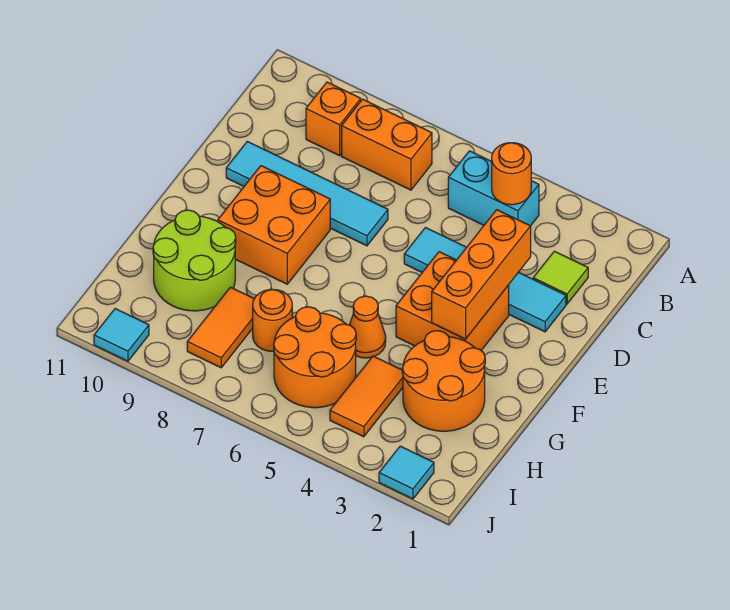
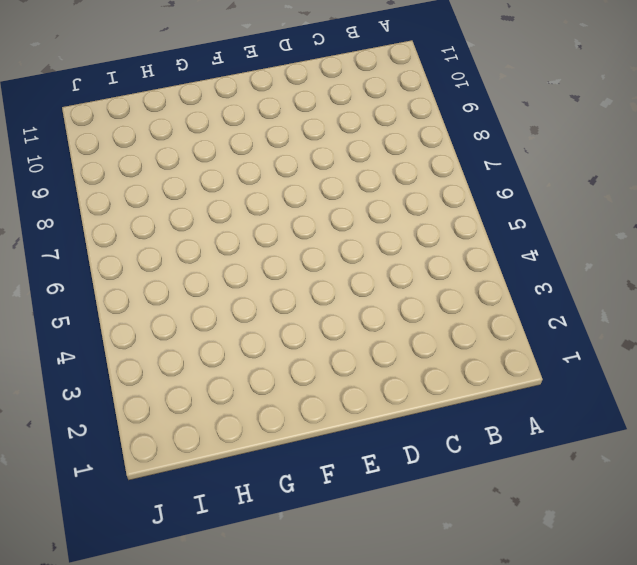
none -> cyan 1x2 brick [448,151,539,226]
none -> orange 1x2 brick [342,99,432,190]
none -> orange 1x1 brick [306,82,361,156]

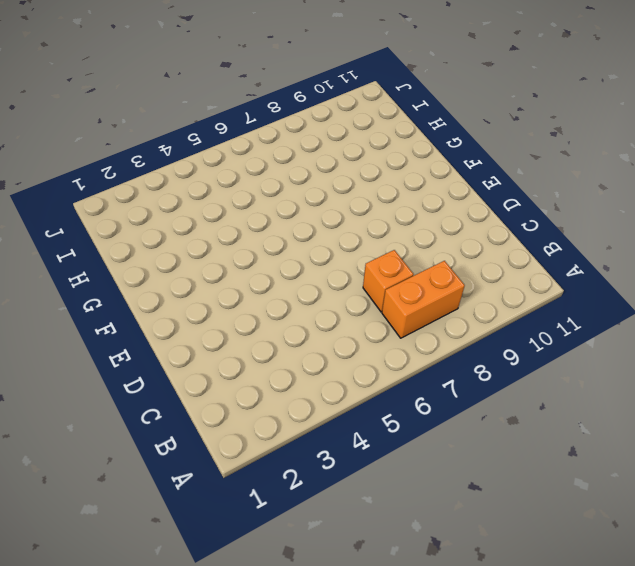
orange 1x1 brick [363,250,413,312] -> orange 1x1 brick moved to [306,82,361,156]
none -> cyan 1x2 brick [448,151,539,226]
none -> lime 1x1 tile [533,251,588,304]
none -> cyan 1x4 tile [404,228,566,332]

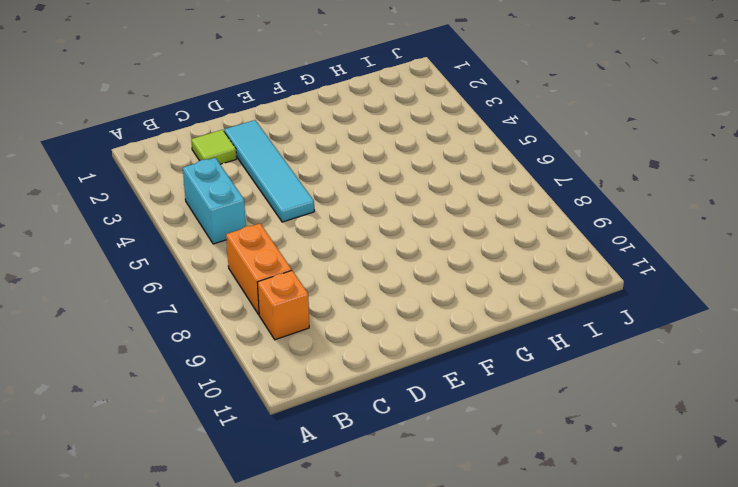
none -> cyan 1x4 tile [226,141,388,246]
none -> orange 2x2 brick [396,252,509,350]
none -> orange 2x2 brick [218,166,330,284]

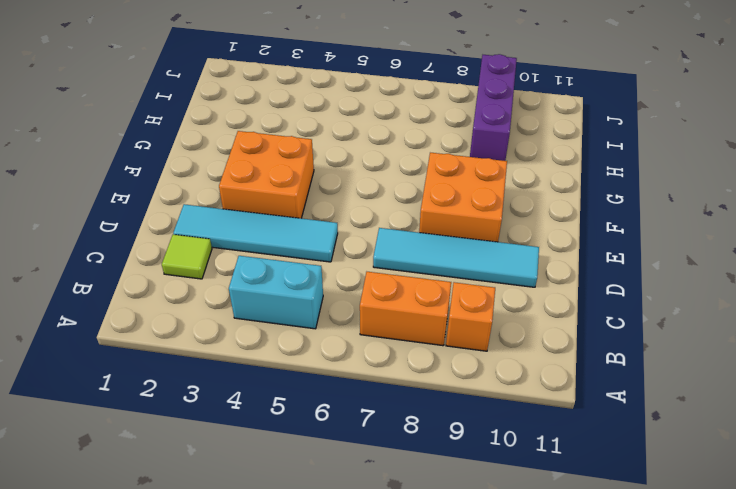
purple 1x3 brick [470,54,517,161] -> lime 2x2 round brick [153,210,236,311]
none -> orange 2x2 round brick [402,331,485,431]
none -> orange 1x1 cone [350,296,386,358]
none -> orange 1x2 tile [330,356,403,437]

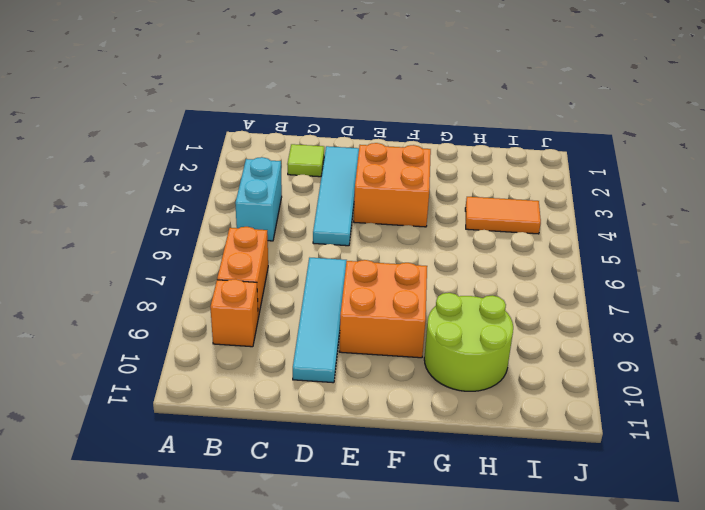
none -> orange 2x2 round brick [402,331,485,431]
none -> orange 1x1 cone [350,296,386,358]
none -> orange 2x2 round brick [274,307,356,408]

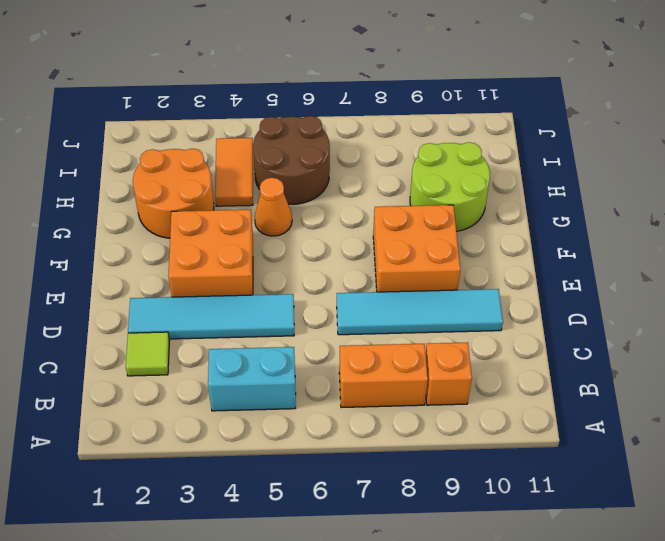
brown 2x2 round brick [253,116,330,205] -> orange 2x2 round brick [274,307,356,408]
none -> orange 1x1 round brick [253,289,292,351]
none -> orange 1x2 tile [187,287,254,368]
none -> cyan 1x1 tile [379,446,434,499]

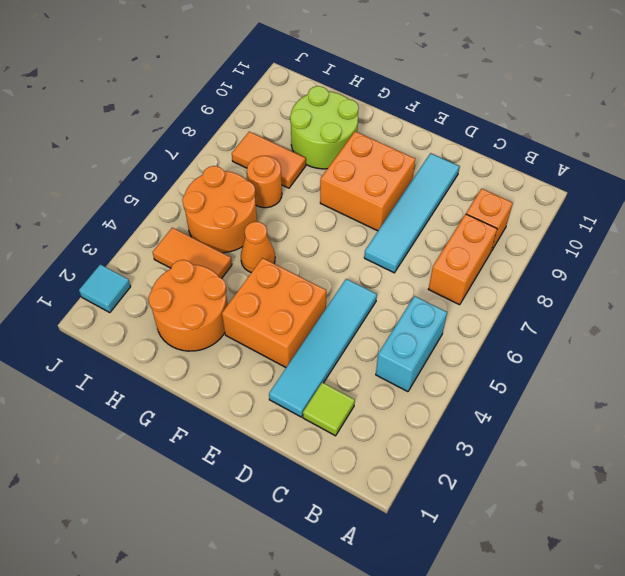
none -> cyan 1x1 tile [94,309,149,361]
none -> orange 1x1 round brick [492,143,531,205]
none -> orange 1x3 brick [432,210,531,339]

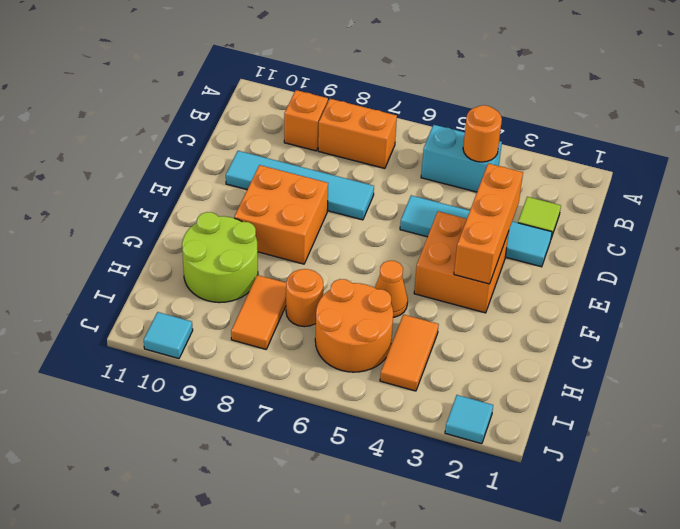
none -> orange 2x2 round brick [402,331,485,431]

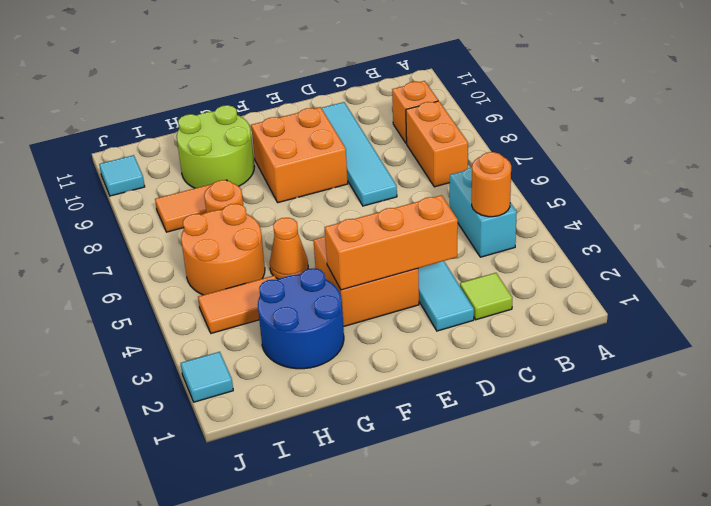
blue 2x2 round brick [258,268,344,369] -> orange 2x2 round brick [402,331,485,431]

